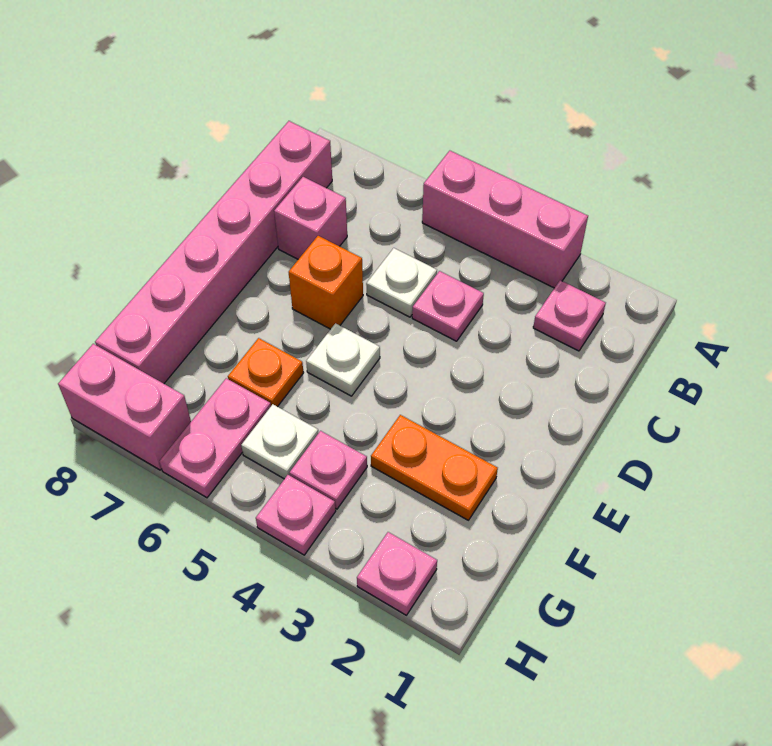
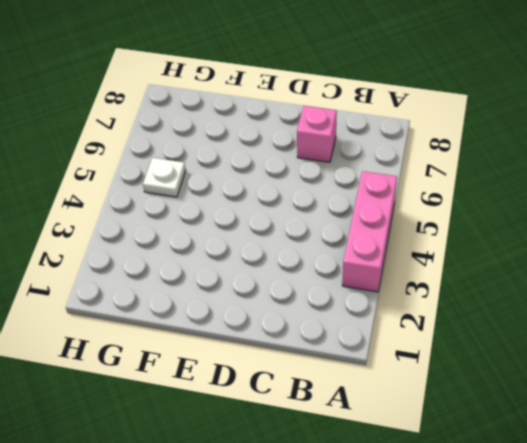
none -> pink 1x1 plate [533,280,606,351]
none -> pink 1x6 brick [95,121,332,384]
none -> pink 1x1 plate [412,271,484,341]

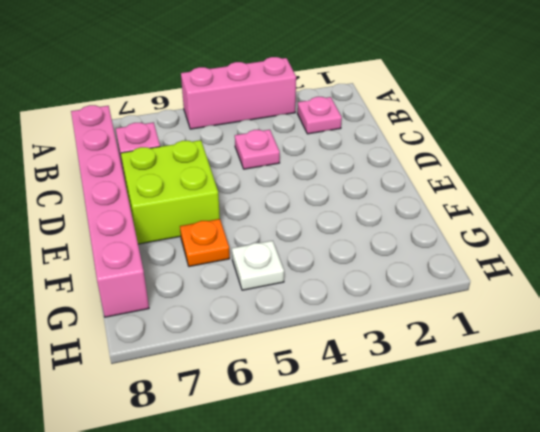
lime 2x2 brick [121,140,220,244] -> orange 1x1 brick [289,236,363,329]
none -> white 1x1 plate [366,248,437,317]
none -> white 1x1 plate [306,323,380,396]
none -> orange 1x2 plate [371,415,498,520]

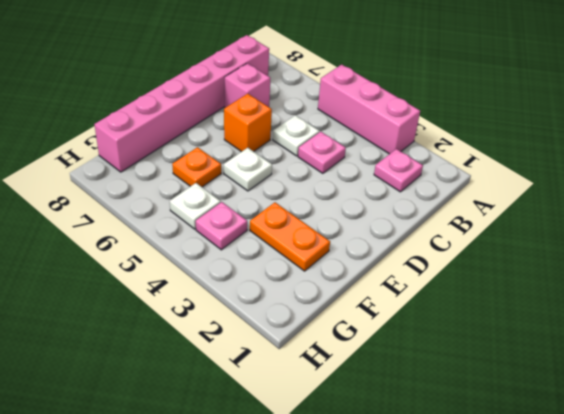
none -> pink 1x2 plate [159,378,271,498]
none -> pink 1x1 plate [357,532,437,615]
none -> pink 1x1 plate [256,475,336,555]

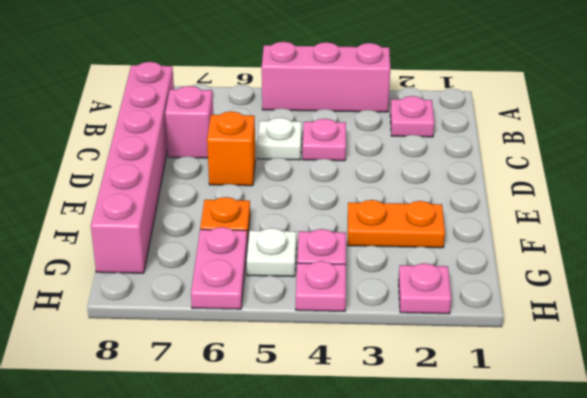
none -> white 1x1 plate [306,323,380,396]
none -> pink 1x2 brick [58,344,191,470]

